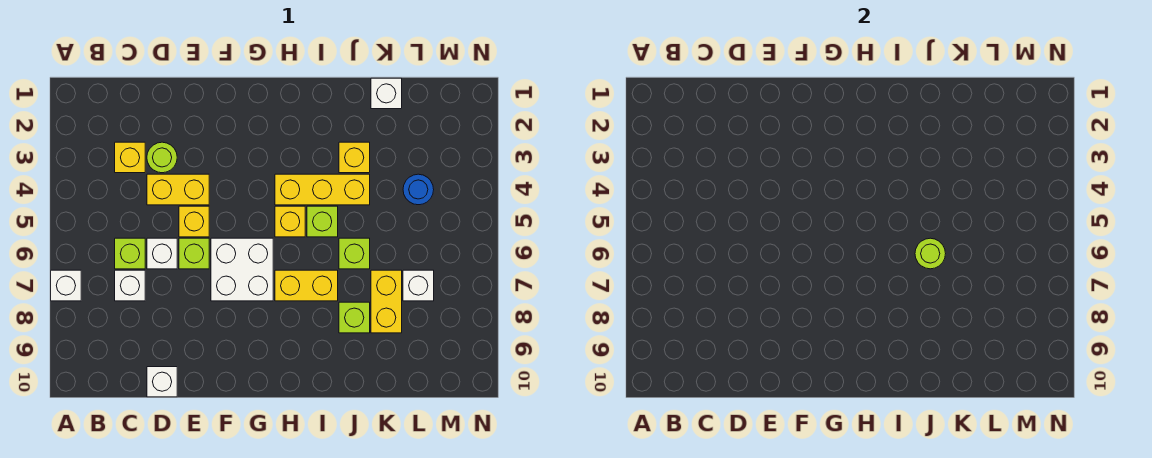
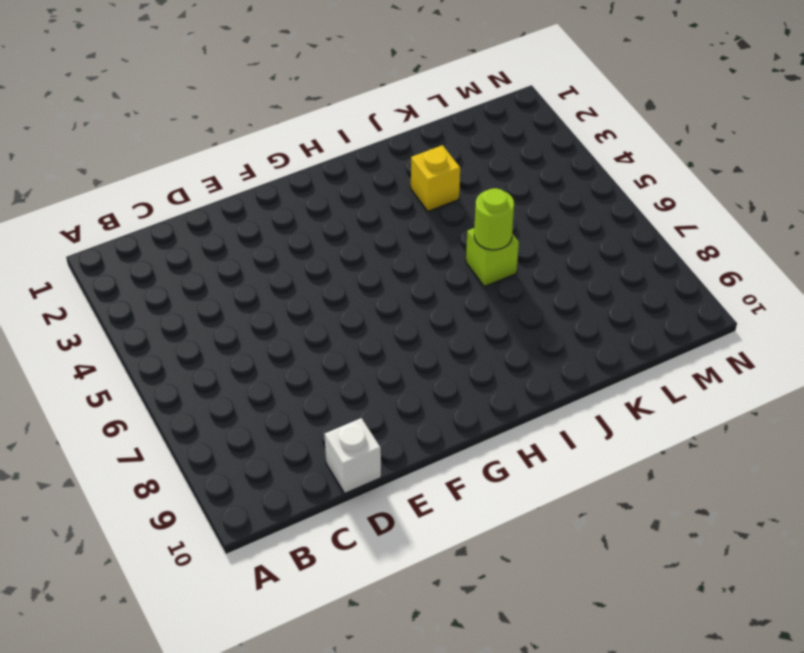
none -> white 1x1 brick [51,270,81,301]
none -> yellow 1x1 brick [115,142,145,173]
none -> lime 1x1 brick [115,238,145,269]

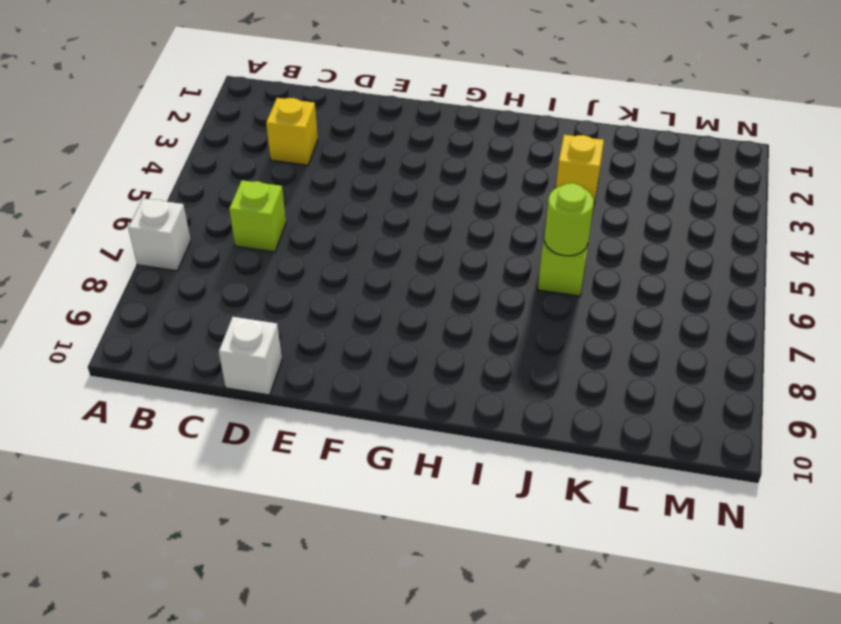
none -> white 1x1 brick [115,270,145,301]
none -> lime 1x1 round brick [147,142,177,173]
none -> yellow 1x2 brick [147,174,209,205]

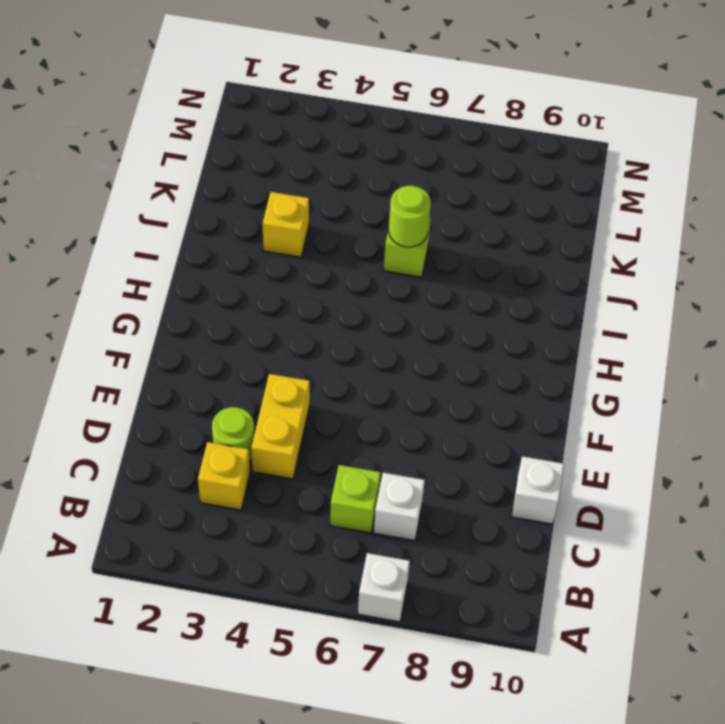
none -> white 1x1 brick [147,238,177,269]
none -> yellow 1x1 brick [179,206,209,237]
none -> lime 1x1 brick [179,238,209,269]

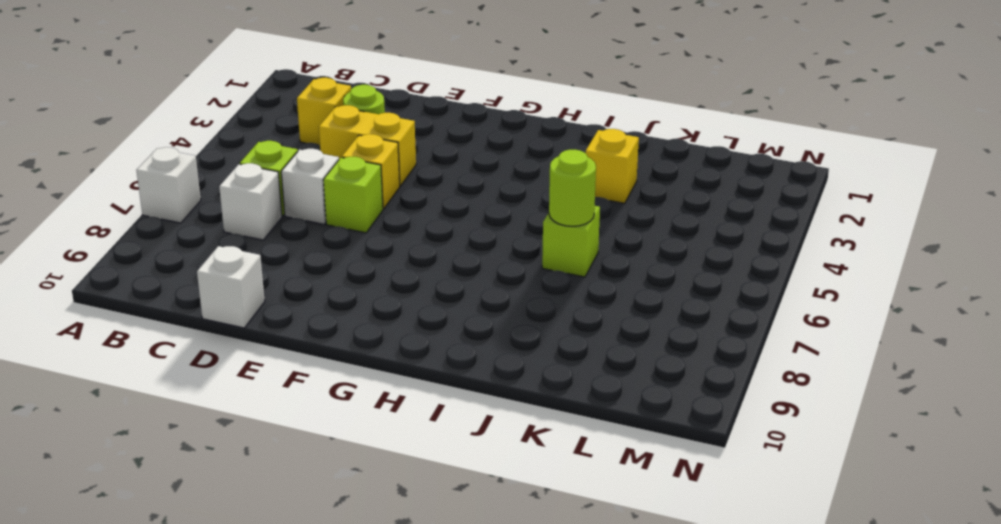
none -> white 2x2 brick [211,238,273,301]
none -> yellow 1x3 brick [275,174,370,205]
none -> yellow 1x1 brick [275,206,305,237]

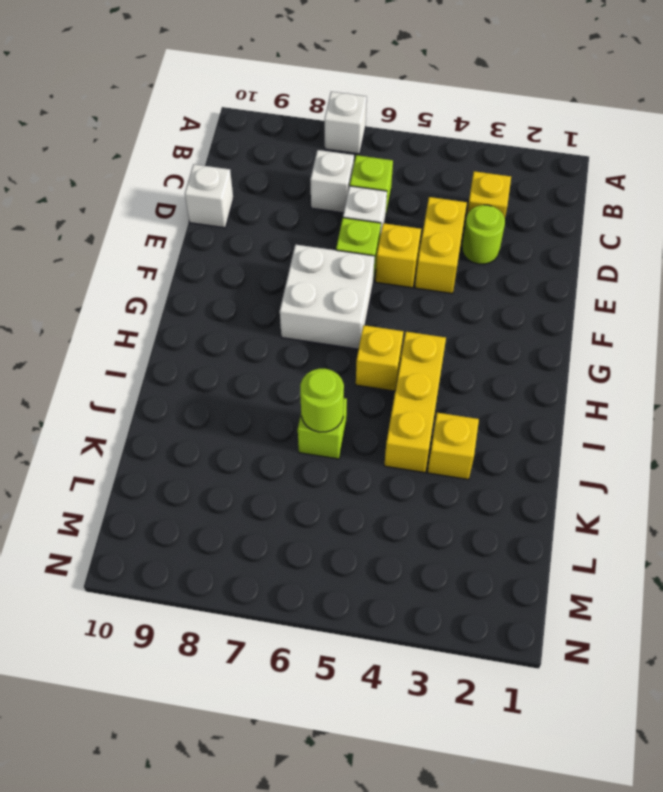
none -> yellow 1x2 brick [275,270,338,301]
none -> lime 1x1 brick [307,206,338,237]
none -> lime 1x1 brick [339,302,370,333]

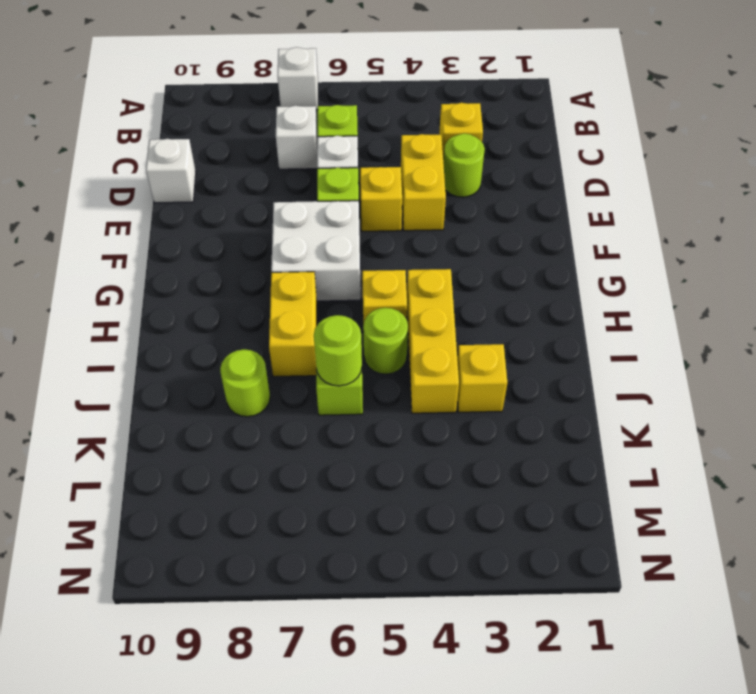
lime 1x1 round brick [363,308,408,374] -> lime 1x1 brick [307,206,338,237]
lime 1x1 round brick [220,349,270,417] -> lime 1x1 brick [339,302,370,333]
none -> white 1x1 brick [371,78,402,109]
none -> yellow 1x2 brick [371,270,402,333]
none -> blue 1x1 round brick [403,174,434,205]

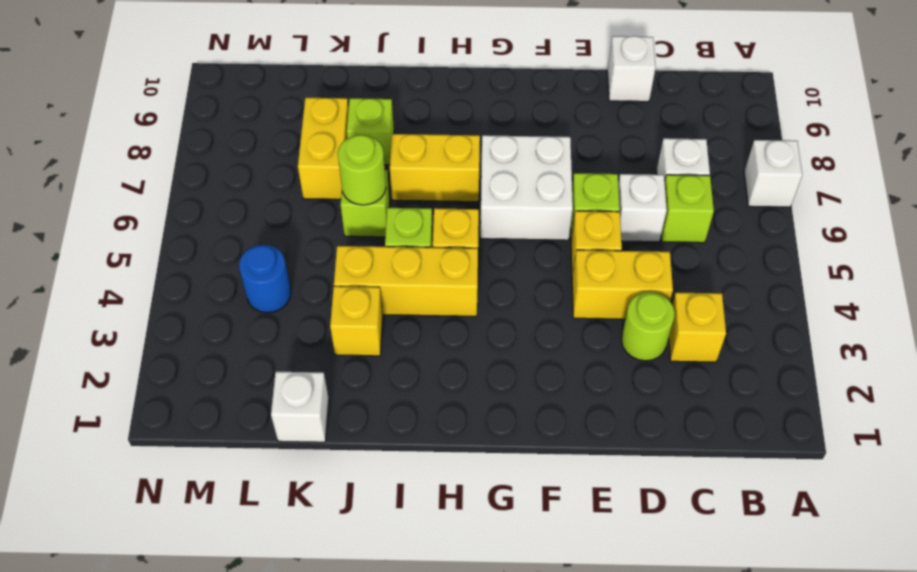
none -> white 1x1 brick [403,270,434,301]

